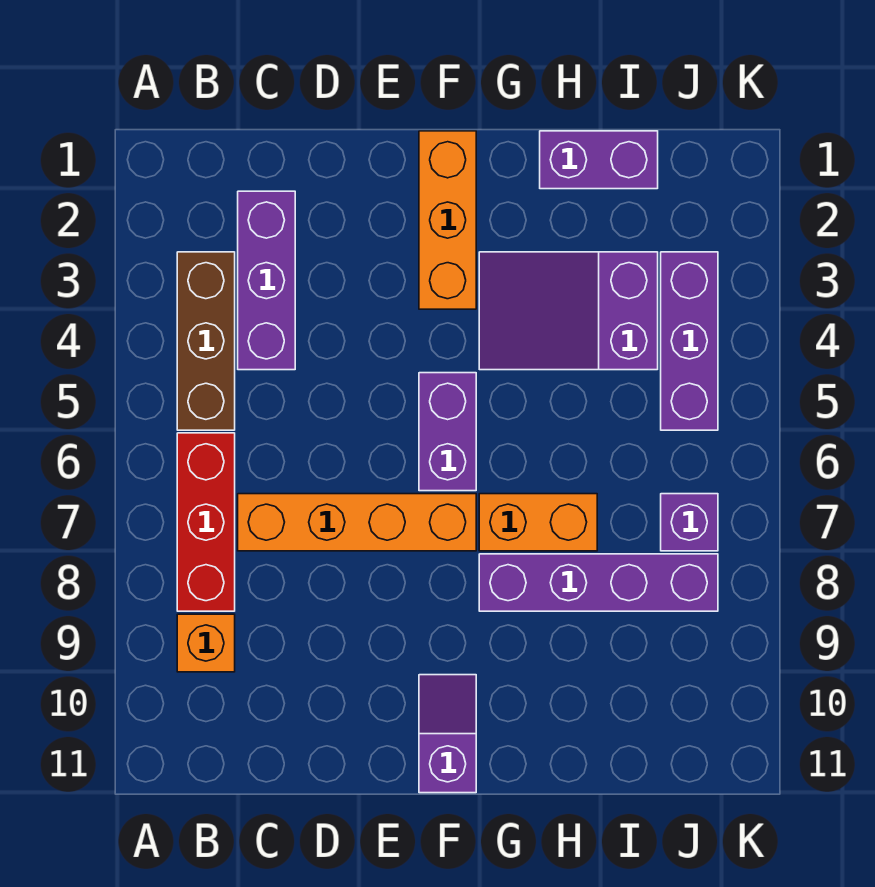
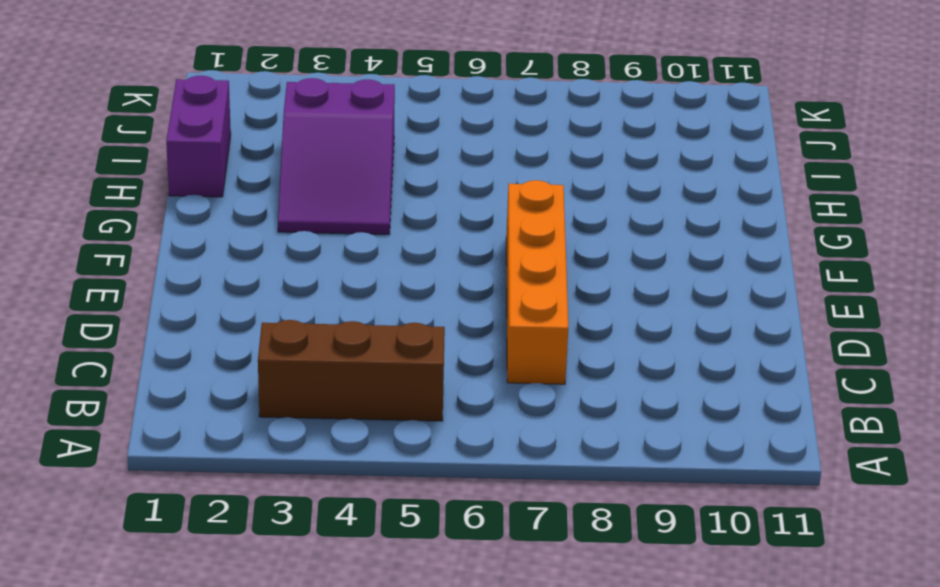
none -> red 1x3 brick [177,433,235,611]
none -> orange 1x1 brick [177,614,235,672]
none -> purple 1x3 brick [238,191,295,370]

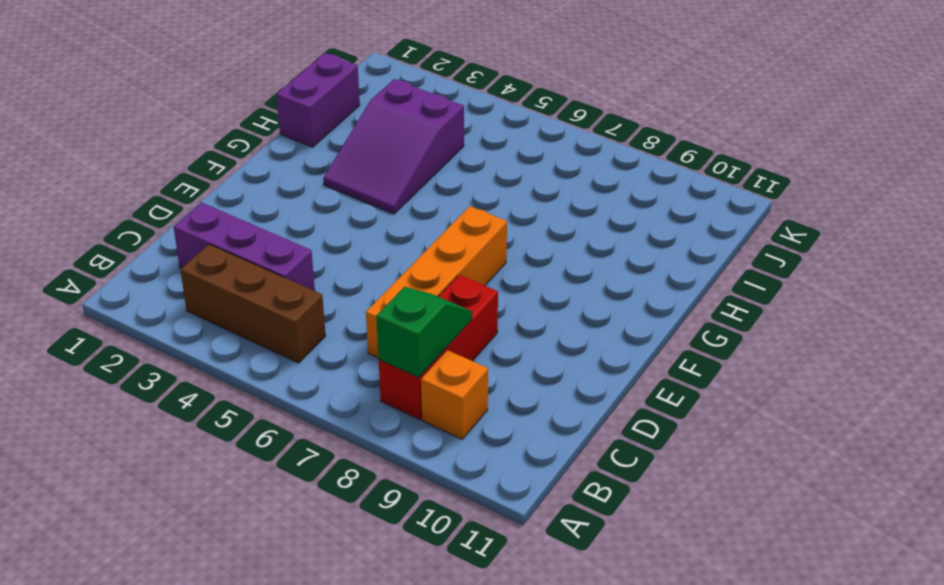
red 1x3 brick [379,275,498,420] -> red 1x3 brick turned to [177,433,235,611]
green 1x2 slope [376,287,472,377] -> none
none -> orange 1x3 brick [419,131,476,309]
none -> purple 1x2 brick [419,373,476,491]
none -> purple 1x2 slope [419,675,476,793]

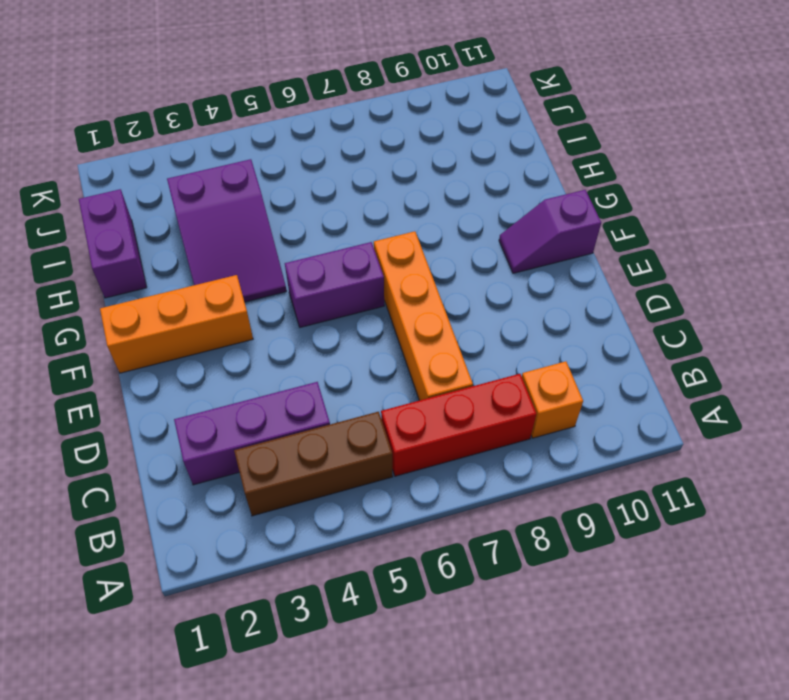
none -> orange 1x2 brick [479,494,597,551]
none -> purple 1x4 brick [479,554,718,611]
none -> purple 1x3 brick [661,252,718,430]

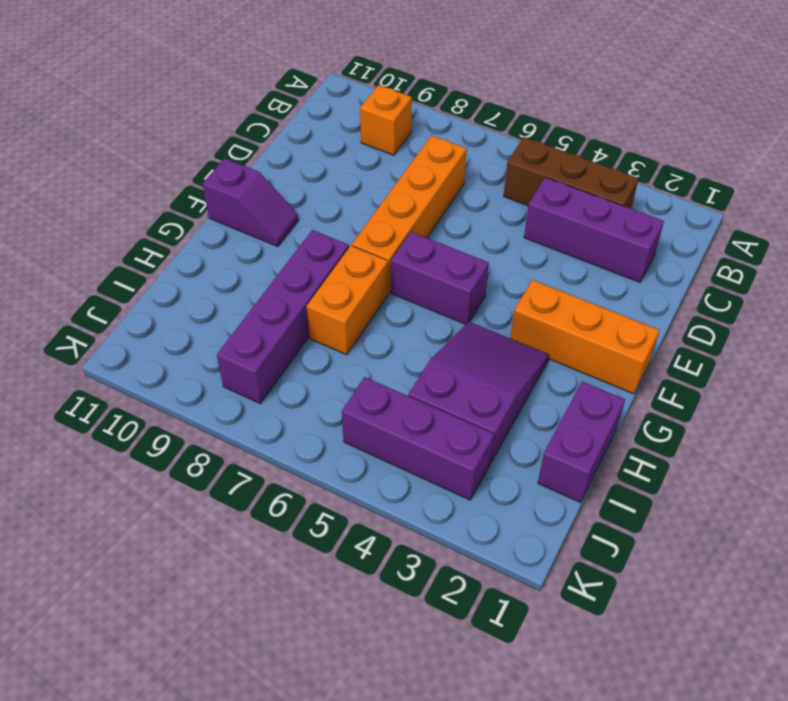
none -> red 1x3 brick [177,433,235,611]
none -> purple 1x1 brick [661,494,718,551]

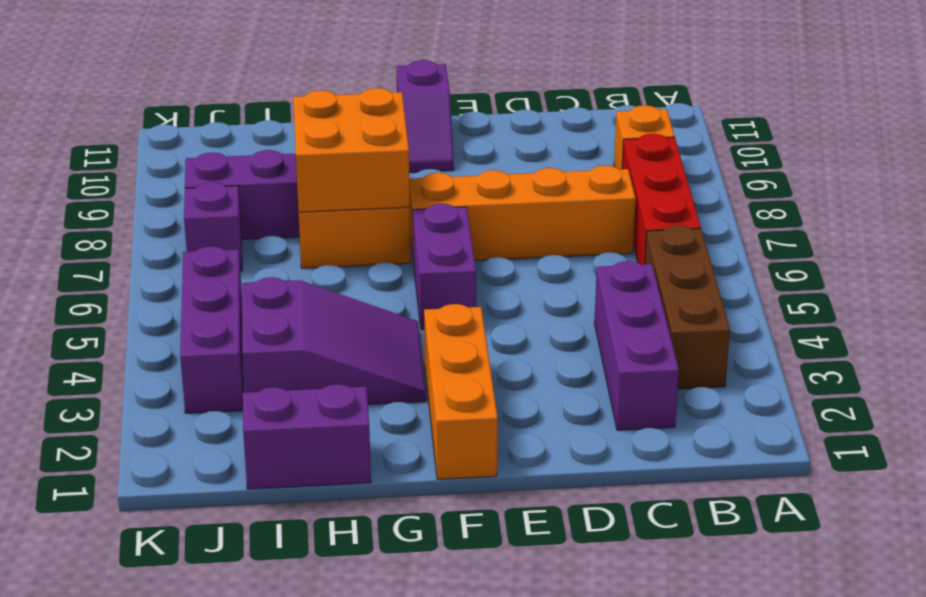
orange 2x2 brick [293,88,410,212] -> none

